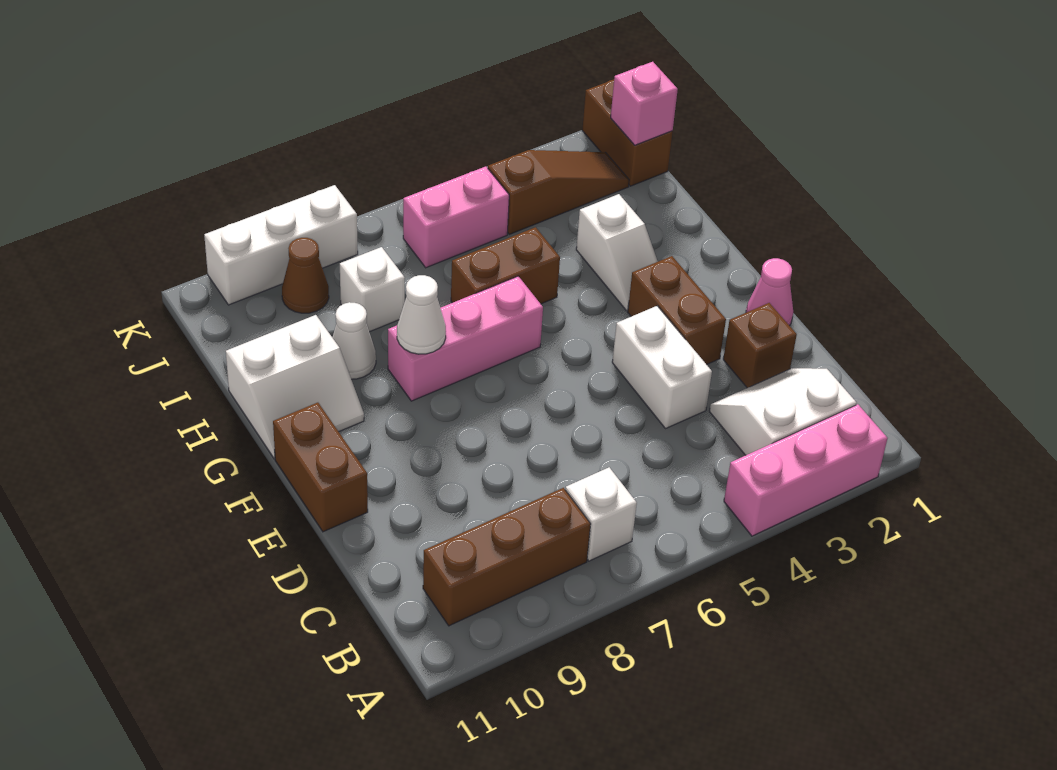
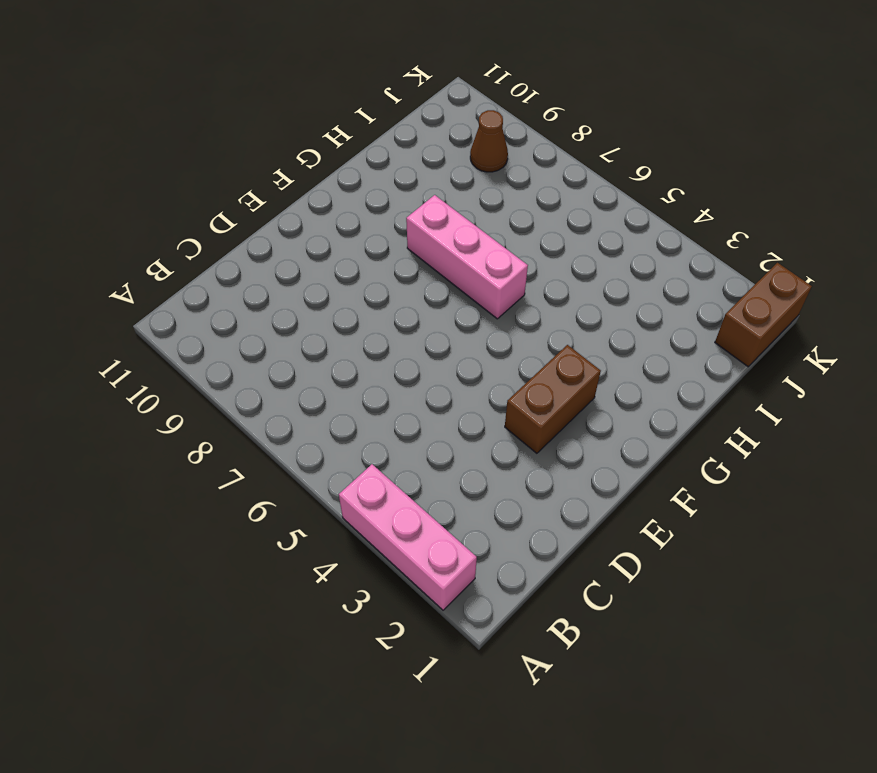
none -> white 2x2 slope [709,368,856,455]
none -> white 1x1 brick [565,467,637,561]
none -> brown 1x3 brick [423,488,591,626]

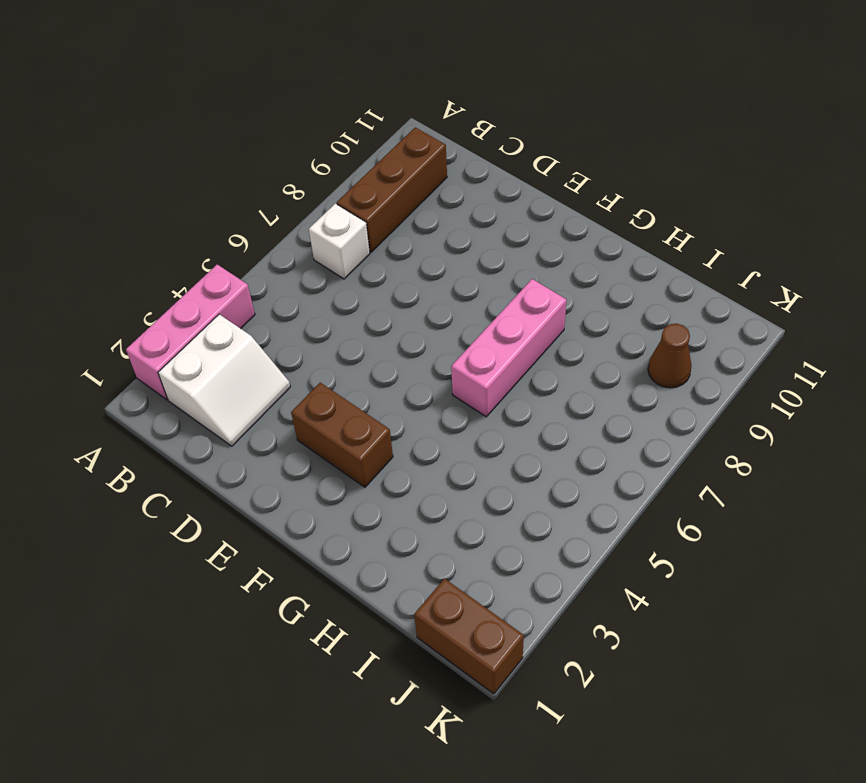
none -> brown 1x1 brick [723,303,797,388]
none -> white 1x2 brick [612,306,712,428]
none -> pink 1x1 cone [746,258,793,326]

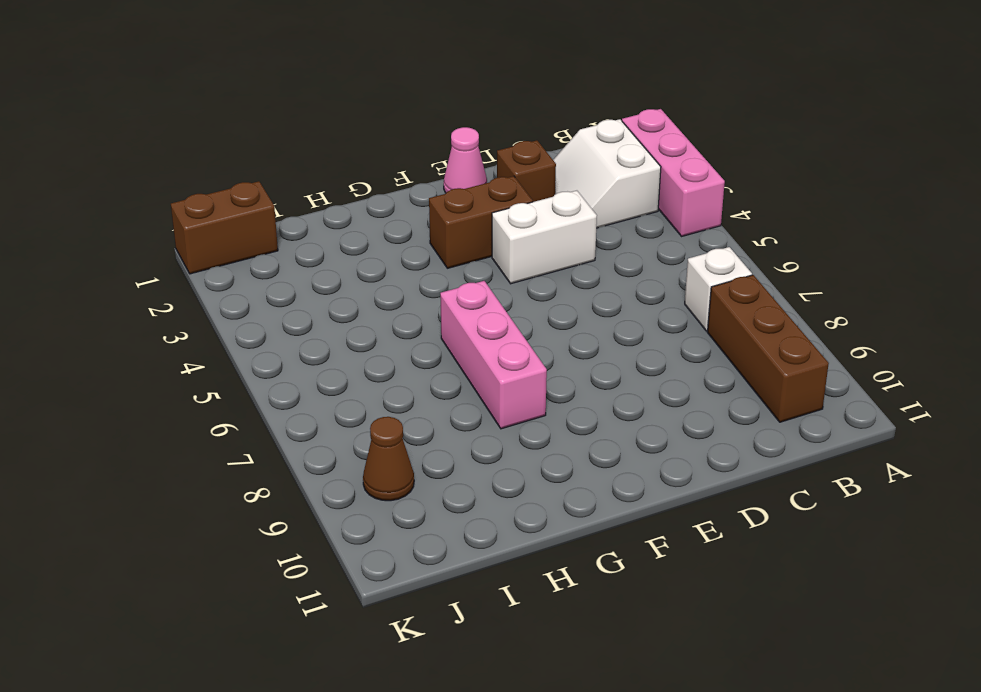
none -> brown 1x2 brick [273,403,368,532]
none -> white 1x2 slope [576,194,658,311]
none -> white 2x2 slope [226,315,364,459]

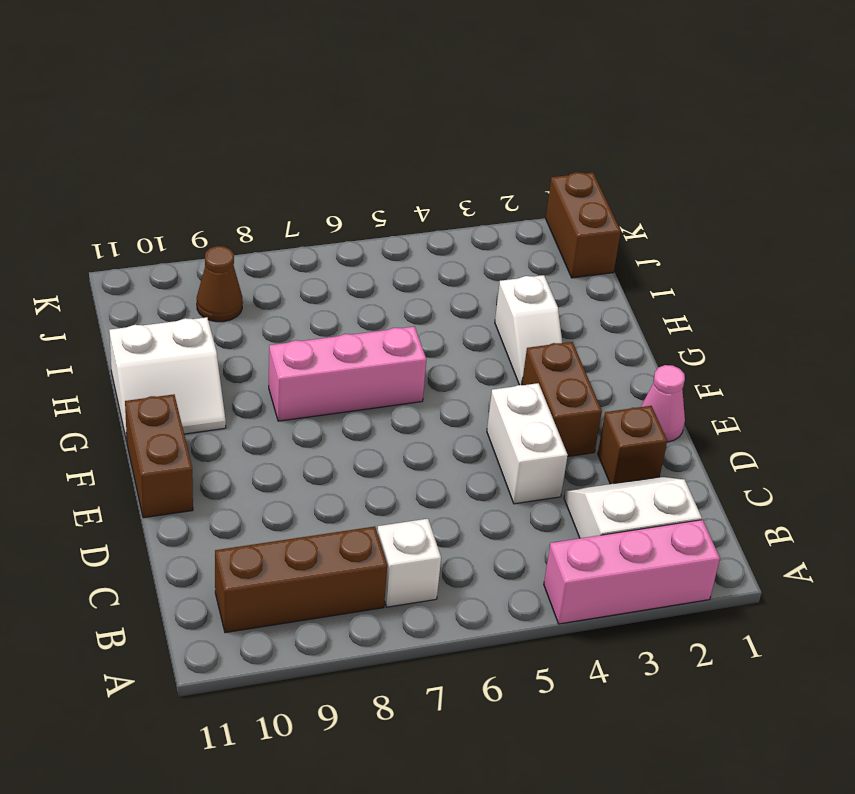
none -> brown 1x2 brick [451,227,560,304]
none -> white 1x1 cone [332,302,376,379]
none -> white 1x1 brick [340,247,405,332]

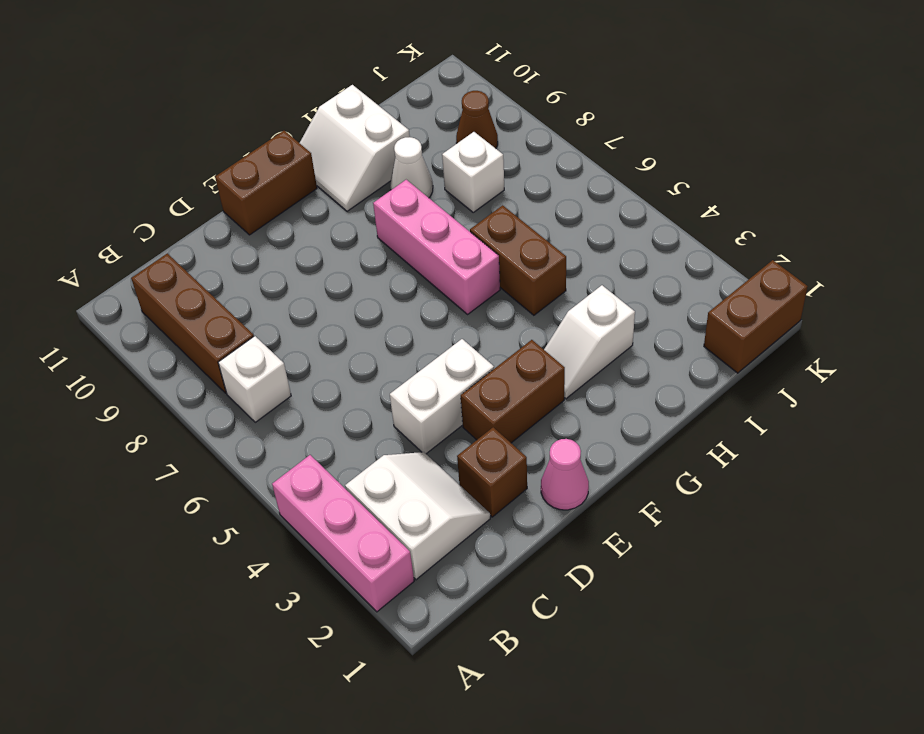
none -> brown 1x3 slope [488,150,629,234]
none -> pink 1x2 brick [403,167,509,268]
none -> white 1x3 brick [204,185,358,305]

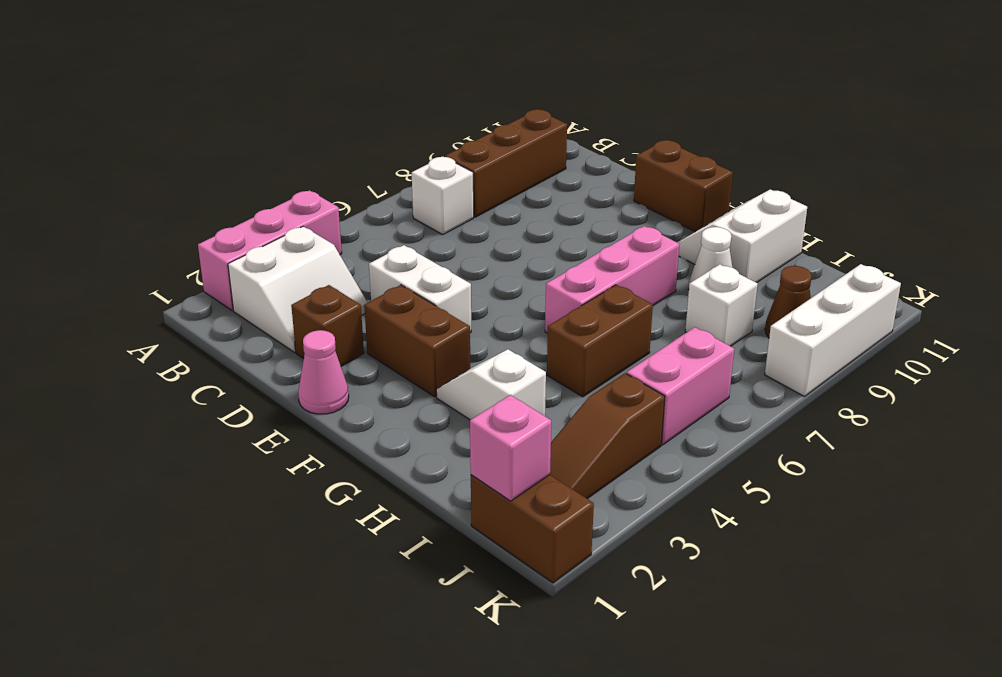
none -> white 1x1 cone [397,275,446,354]

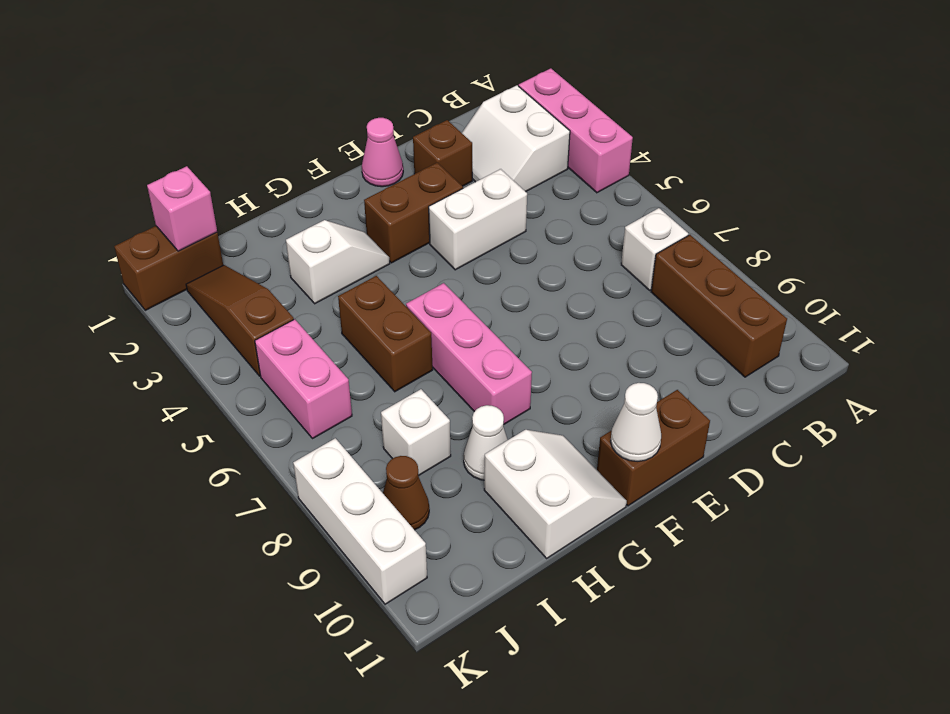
white 1x1 cone [611,383,661,461] -> white 1x1 cone moved to [397,275,446,354]

